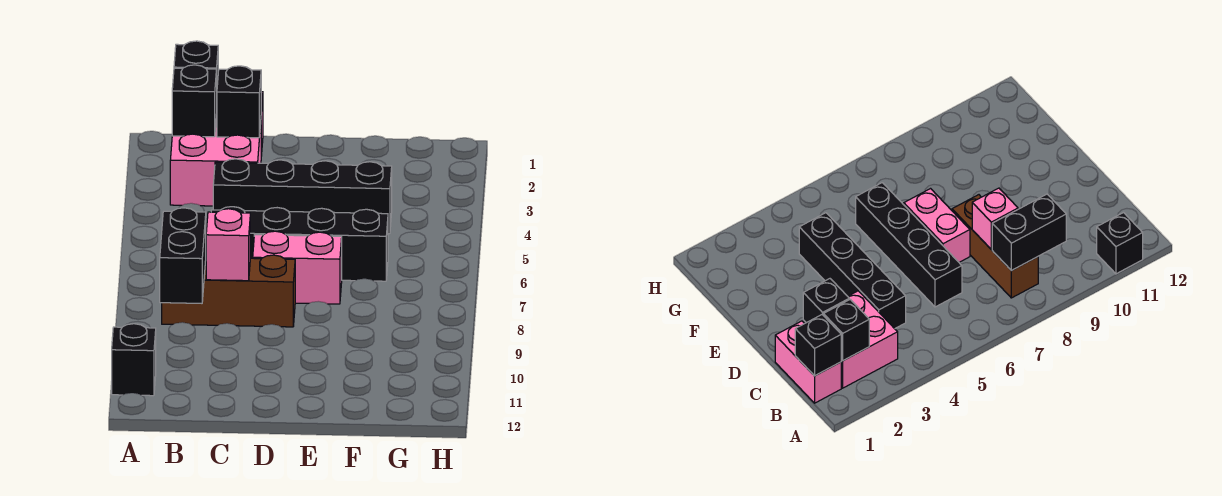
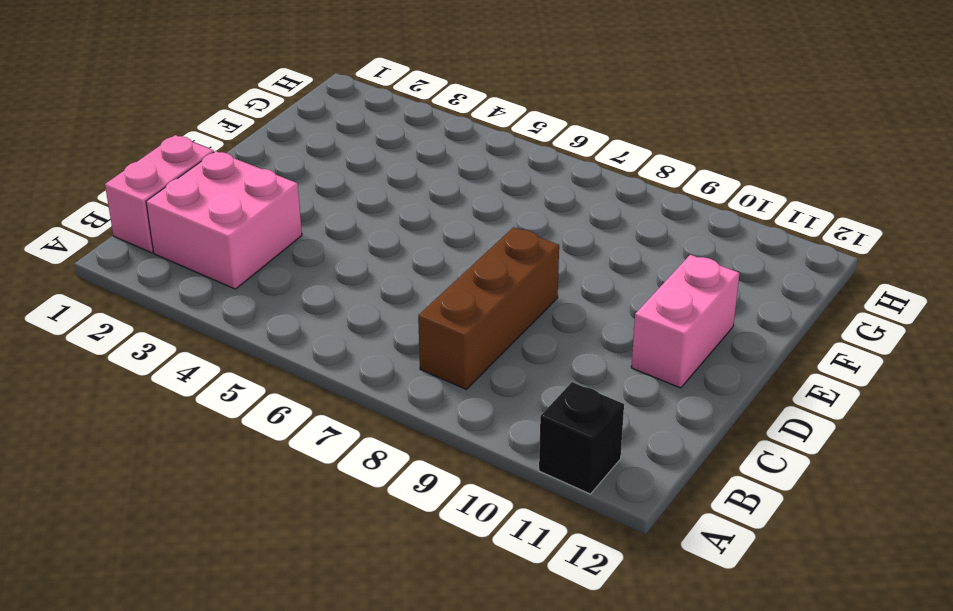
pink 1x2 brick [631,255,740,388] -> pink 1x2 brick moved to [253,231,342,304]
none -> black 1x4 brick [213,159,392,234]
none -> black 1x4 brick [211,207,388,281]
none -> black 1x1 brick [174,41,218,85]

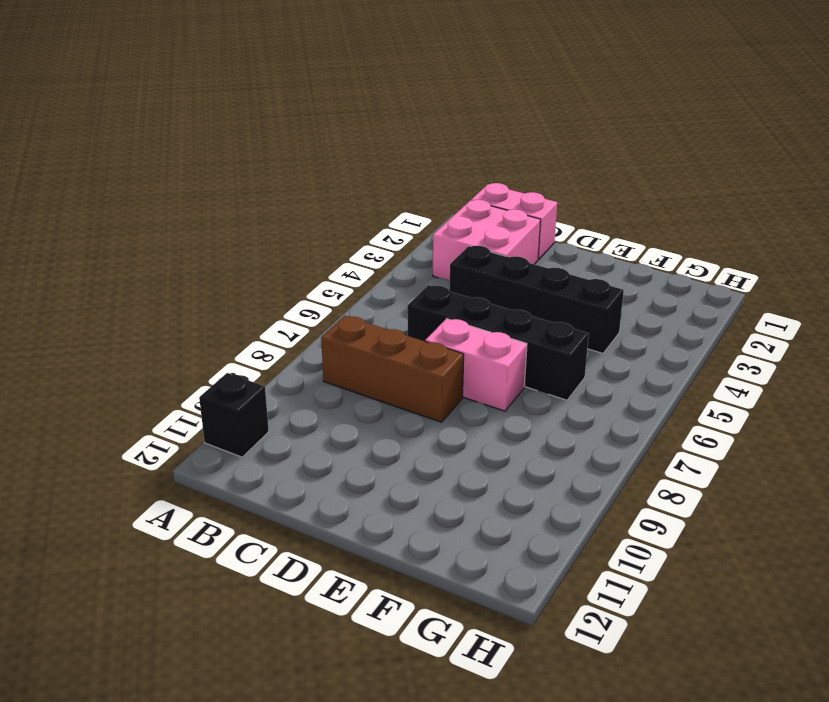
none -> black 1x1 brick [174,41,218,85]
none -> black 1x1 brick [172,65,217,137]
none -> black 1x2 brick [160,208,206,303]

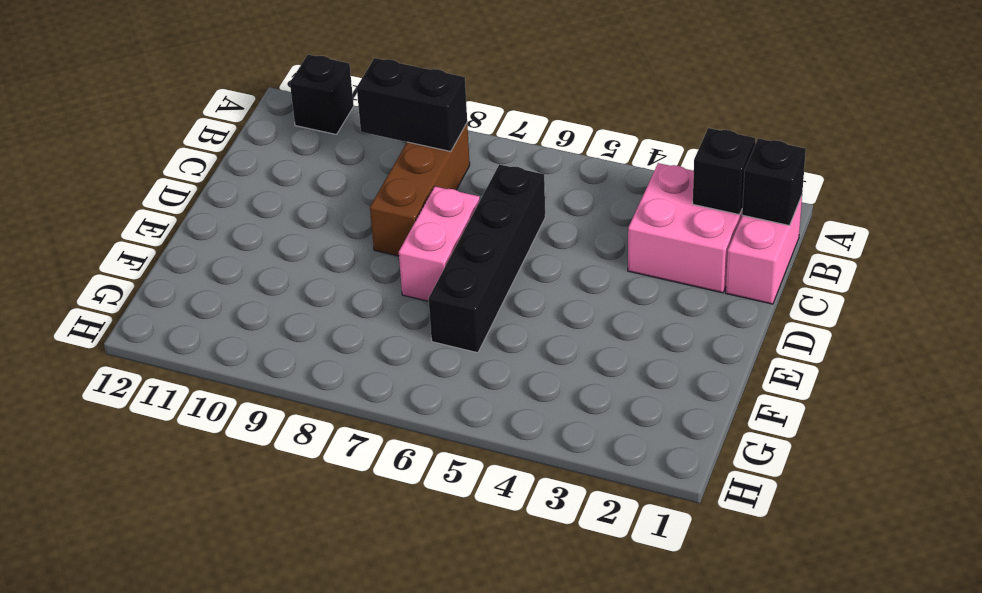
none -> black 1x4 brick [213,159,392,234]
none -> black 1x1 brick [217,66,261,138]
none -> pink 1x1 brick [206,209,250,281]

